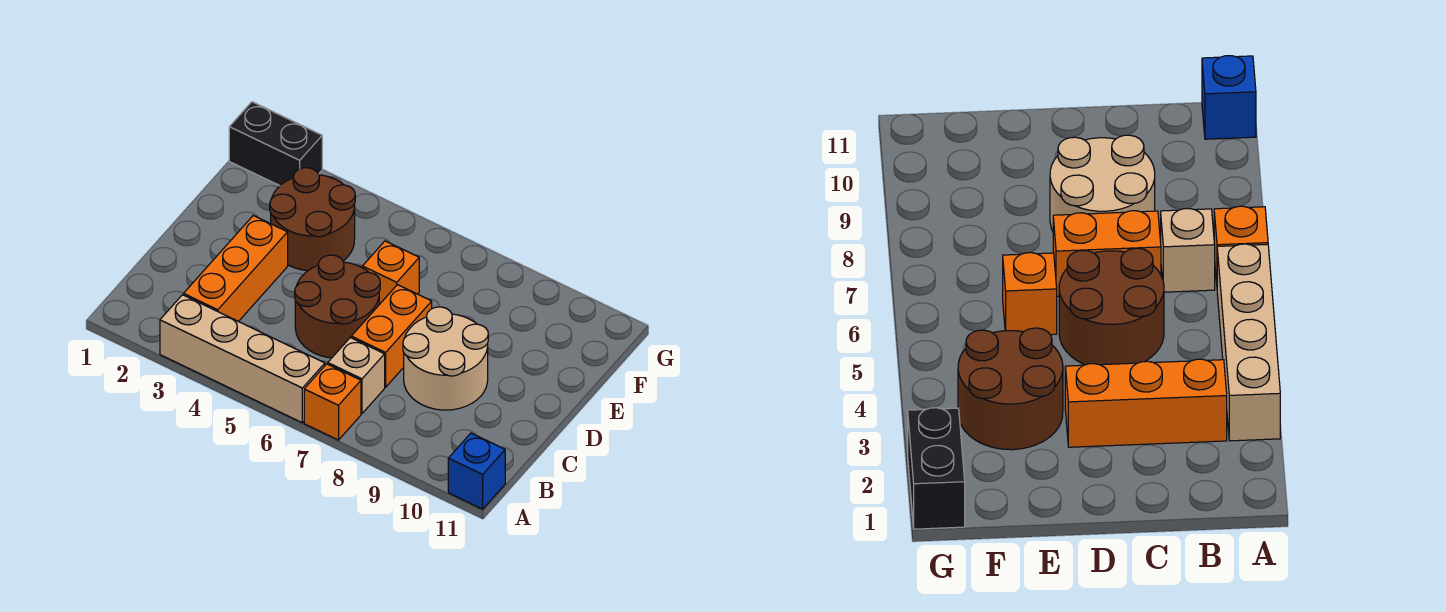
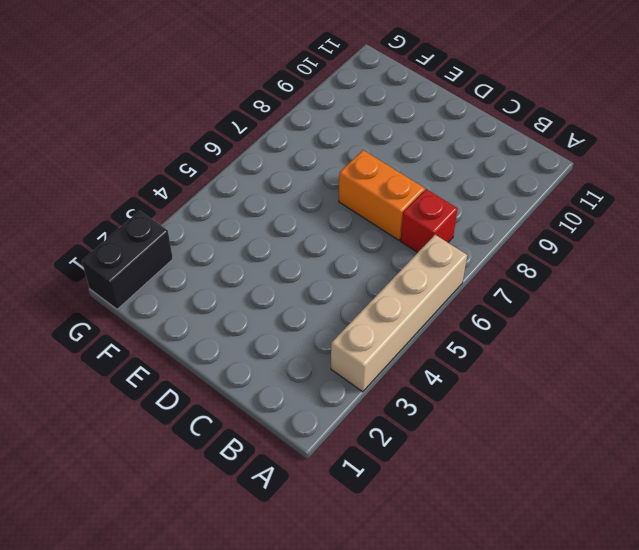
red 1x1 brick [400,189,458,252] -> tan 1x1 brick [328,338,385,414]
none -> orange 1x1 brick [304,364,361,440]
none -> blue 1x1 brick [448,433,505,509]

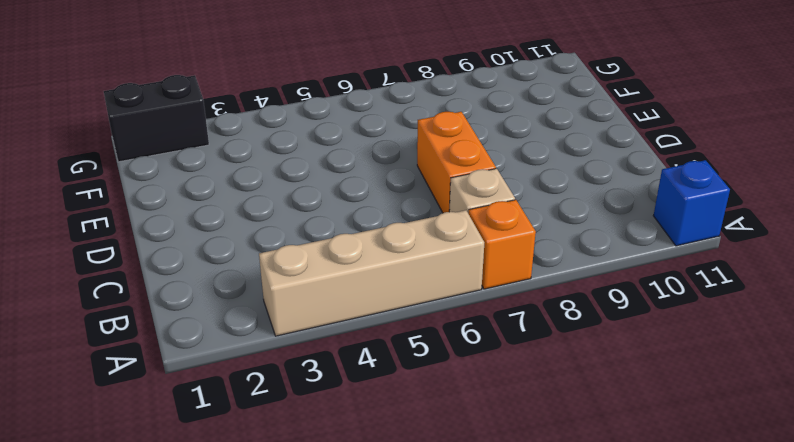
none -> orange 1x3 brick [184,216,288,322]
none -> brown 2x2 round brick [295,255,380,358]

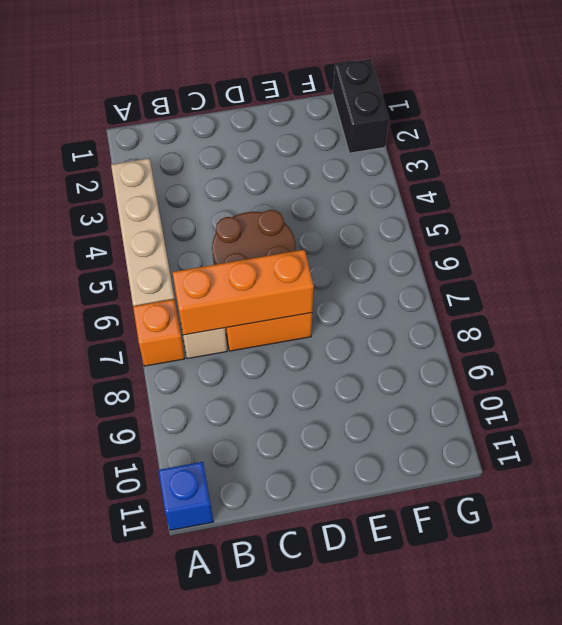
orange 1x3 brick [172,250,314,335] -> orange 1x3 brick moved to [184,216,288,322]
none -> tan 2x2 round brick [403,307,488,410]
none -> brown 2x2 round brick [270,168,355,271]

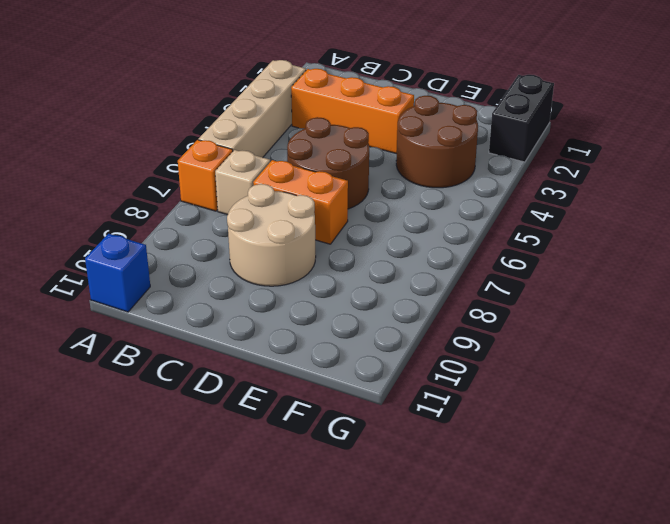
none -> orange 1x1 brick [362,241,419,305]

